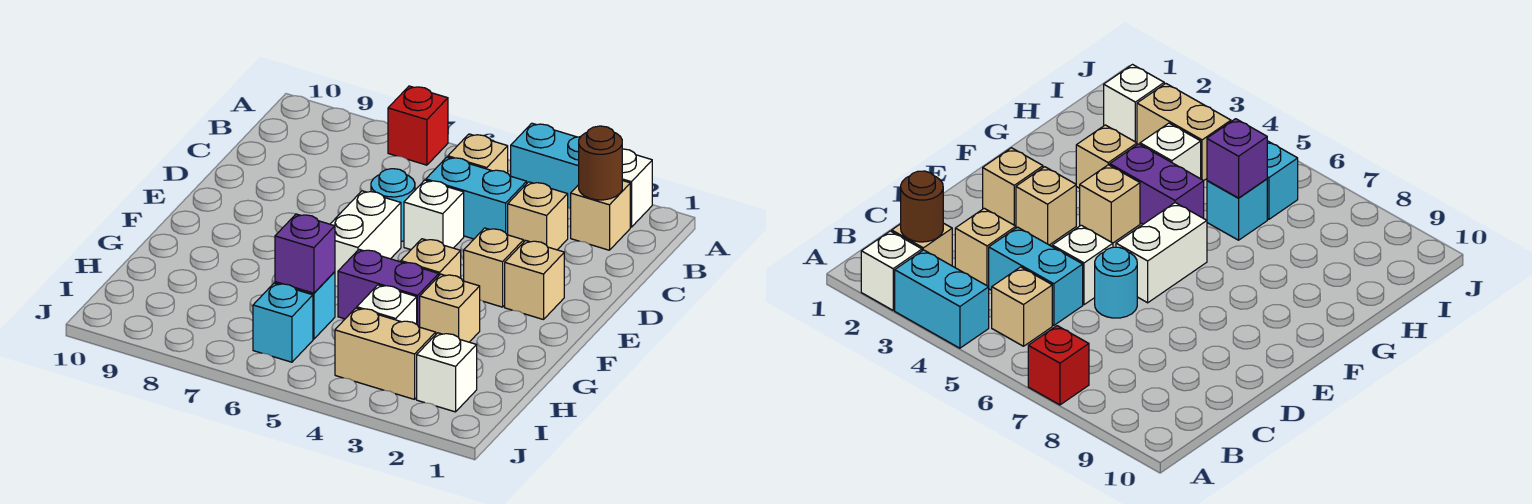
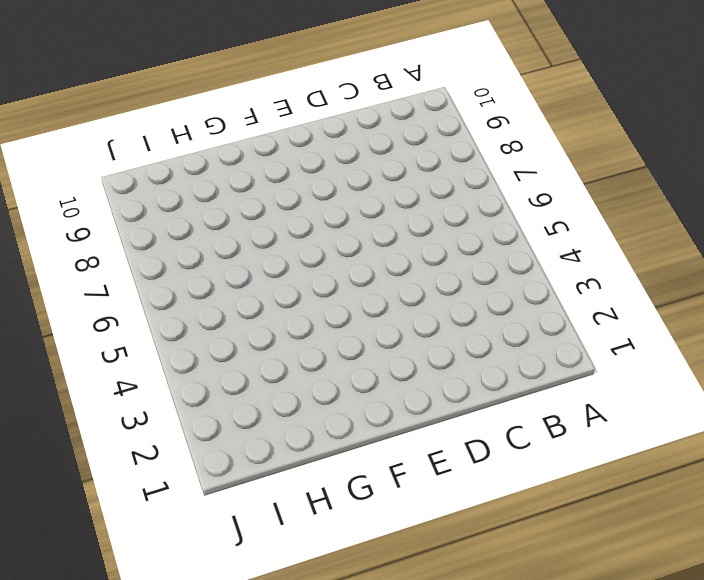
none -> white 1x1 brick [622,149,652,227]
none -> cyan 1x2 brick [511,123,580,209]
none -> red 1x1 brick [388,86,448,165]

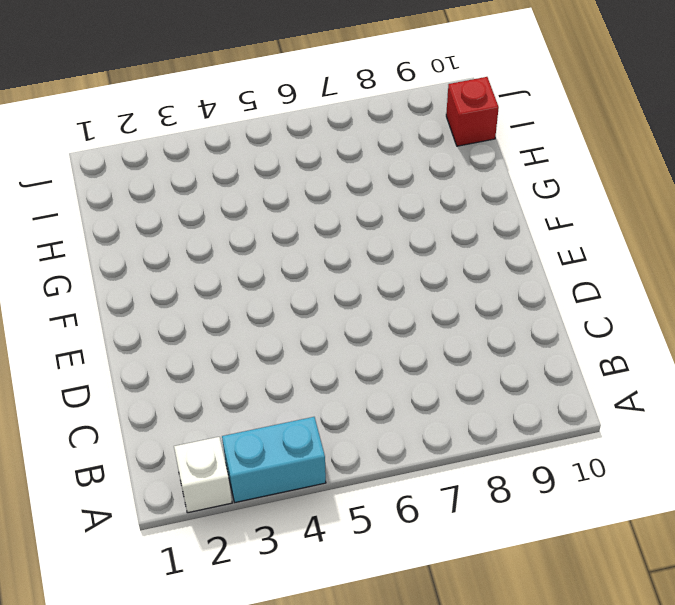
red 1x1 brick [446,77,499,146] -> red 1x1 brick moved to [388,86,448,165]
none -> tan 1x1 brick [571,181,630,250]
none -> tan 1x1 brick [448,134,508,173]
none -> tan 1x1 brick [508,182,568,250]

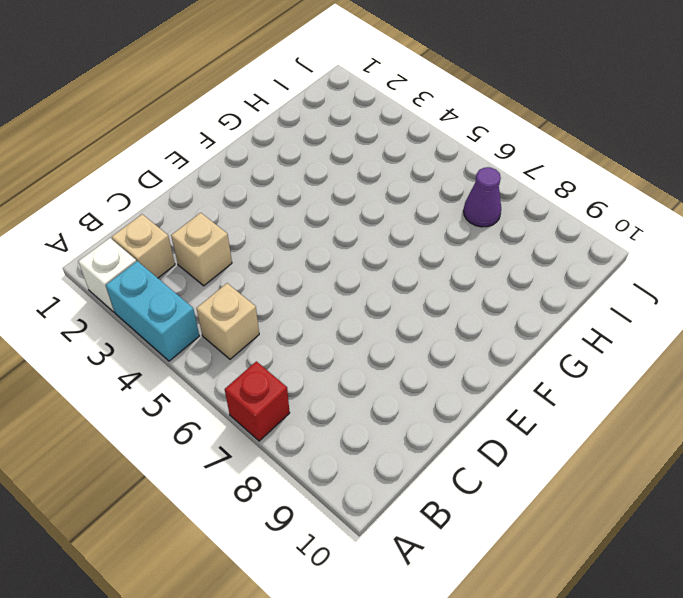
purple 1x1 cone [464,167,501,227] -> none
none -> cyan 1x2 brick [426,157,527,239]
none -> white 1x1 brick [404,180,464,250]
none -> cyan 1x1 round brick [371,169,415,241]

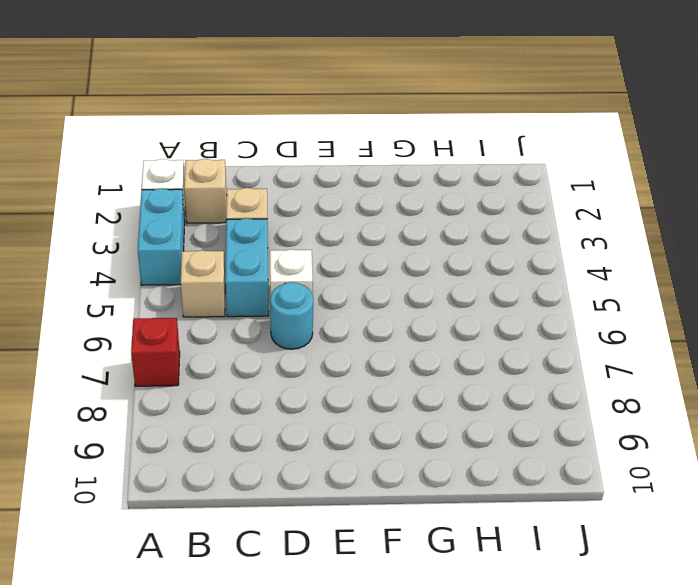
none -> tan 1x1 brick [505,240,564,320]
none -> tan 1x1 brick [464,228,524,307]
none -> white 1x2 brick [331,191,401,287]

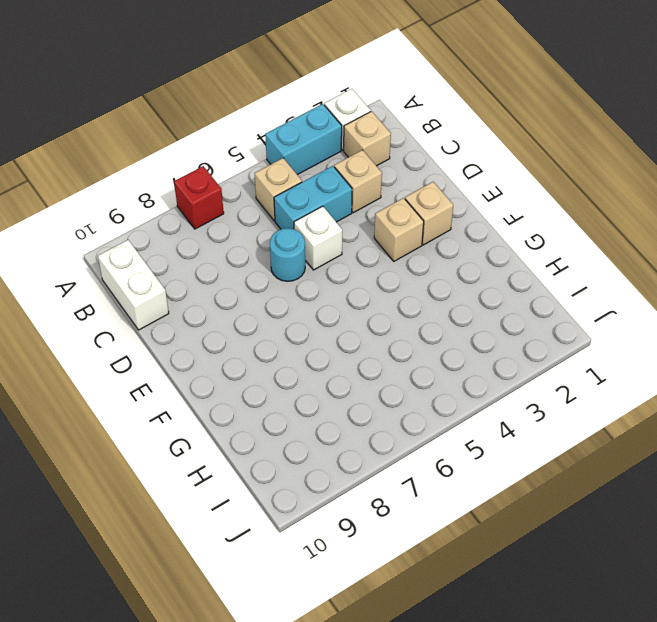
white 1x2 brick [98,240,169,330] -> white 1x2 brick moved to [331,191,401,287]
none -> tan 1x1 brick [401,239,461,278]
none -> tan 1x1 brick [420,274,480,342]
none -> purple 1x2 brick [338,249,439,327]

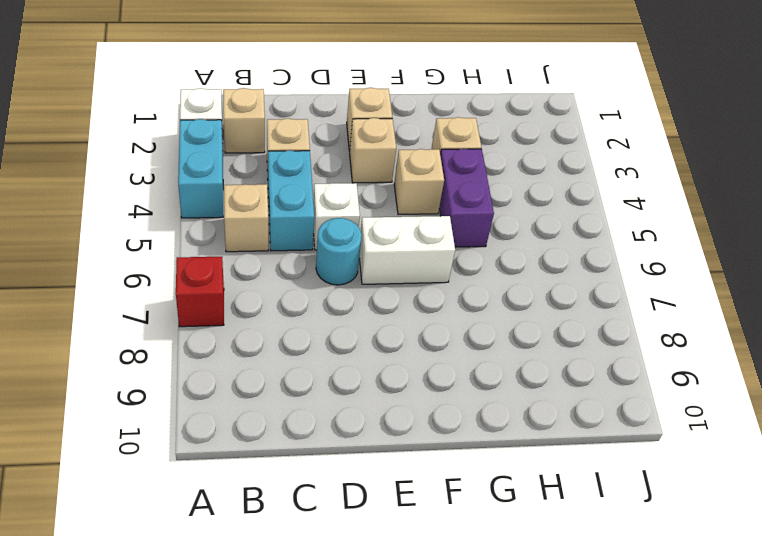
none -> white 1x1 brick [357,285,417,324]
none -> cyan 1x1 brick [275,272,335,339]
none -> white 1x1 brick [417,333,477,412]

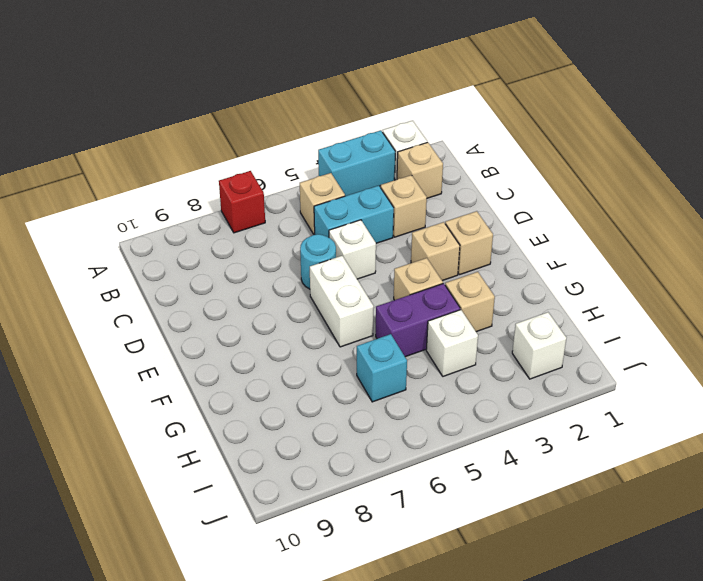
none -> tan 1x2 brick [335,308,436,399]
none -> cyan 1x1 brick [253,283,313,362]
none -> brown 1x1 round brick [579,126,622,200]

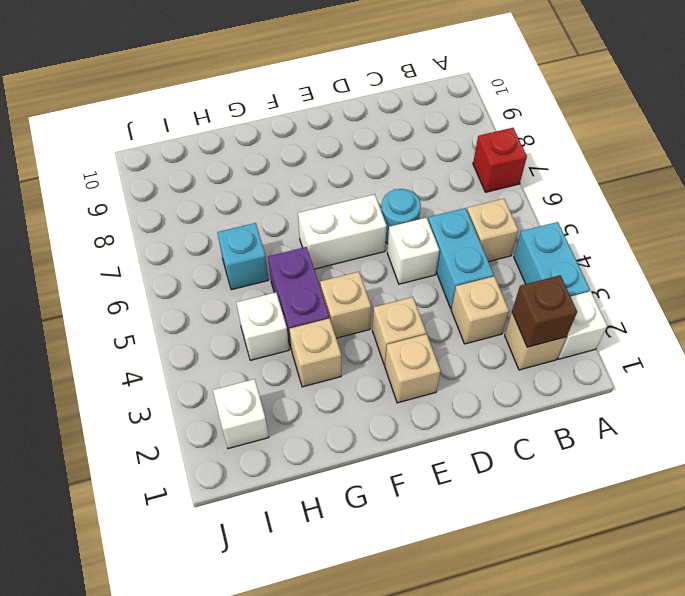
brown 1x1 brick [512,275,577,347] -> brown 1x1 round brick [579,126,622,200]
none -> tan 1x2 brick [335,308,436,399]
none -> cyan 1x1 brick [253,283,313,362]
none -> purple 1x1 brick [275,214,335,293]

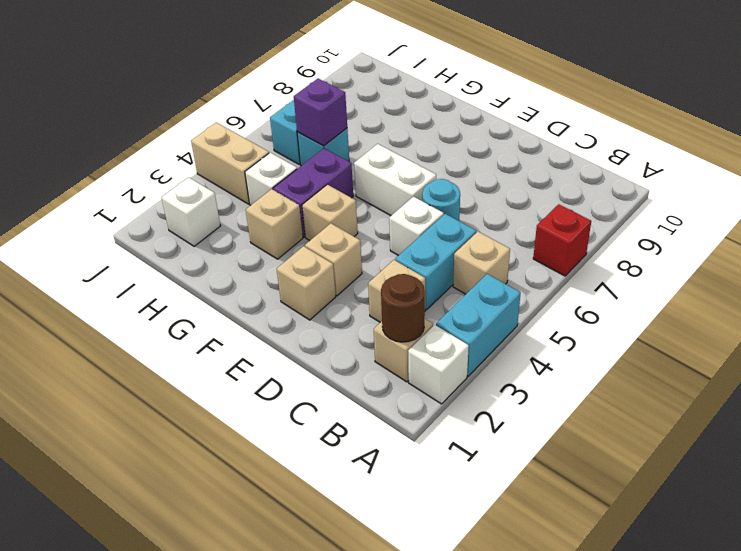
tan 1x2 brick [191,123,269,204] -> tan 1x2 brick turned to [335,308,436,399]

